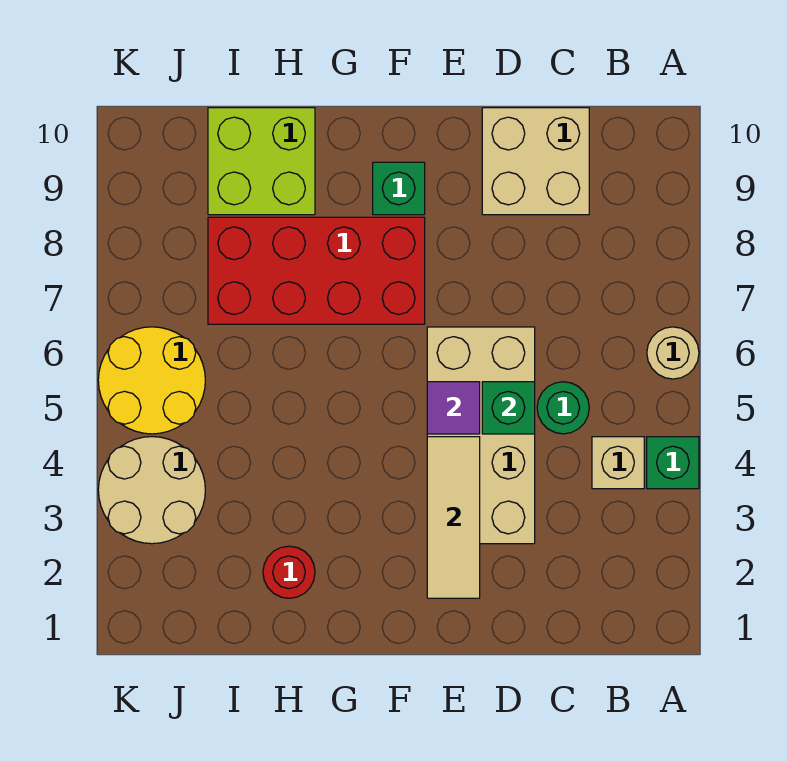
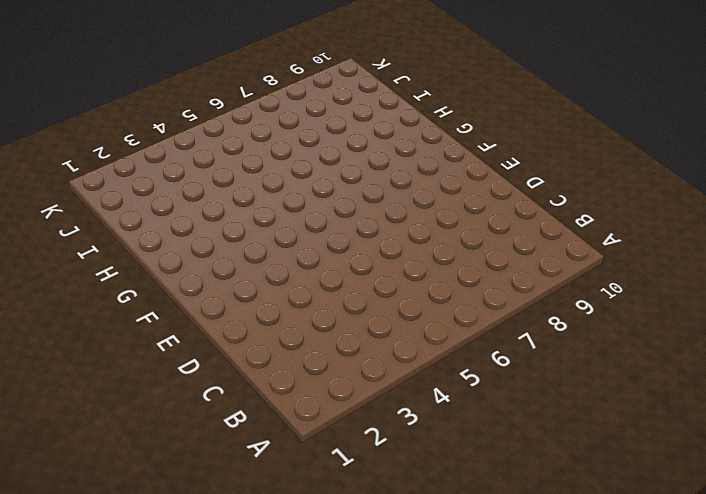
none -> green 1x1 brick [647,437,699,489]
none -> tan 1x1 round brick [647,327,699,379]
none -> tan 1x1 brick [592,437,644,489]

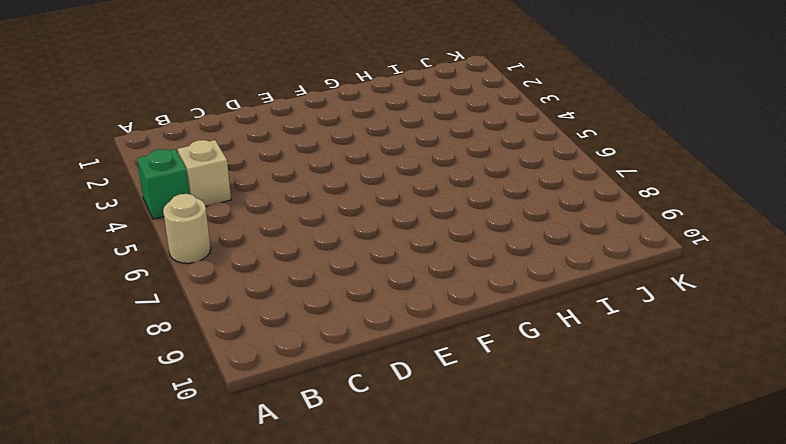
none -> green 1x1 round brick [537,382,589,434]
none -> tan 2x2 brick [482,108,589,215]
none -> tan 2x4 brick [427,327,535,544]

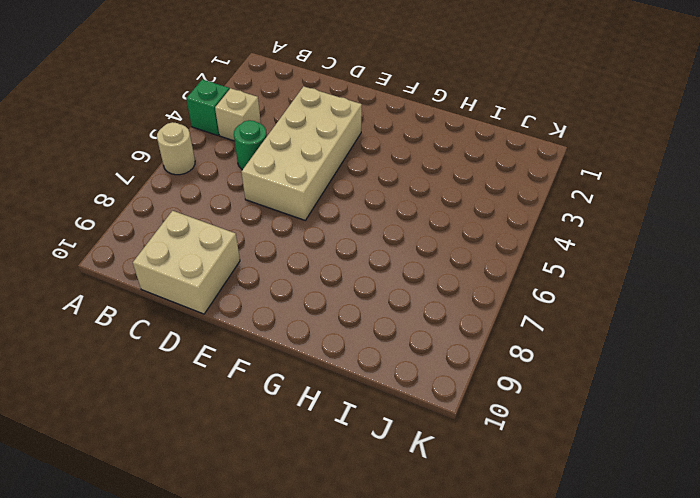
none -> red 2x4 brick [208,217,425,324]
none -> green 1x1 brick [373,162,425,215]
none -> red 1x1 round brick [263,546,315,598]

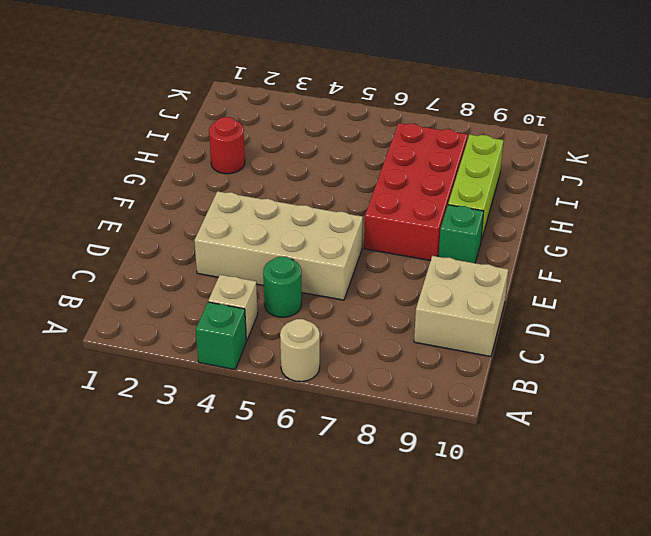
lime 1x3 brick [448,135,504,241] -> lime 2x2 brick [208,108,315,215]
none -> tan 2x2 round brick [98,437,205,544]
none -> yellow 2x2 round brick [98,327,205,434]
none -> green 1x1 brick [482,382,535,434]

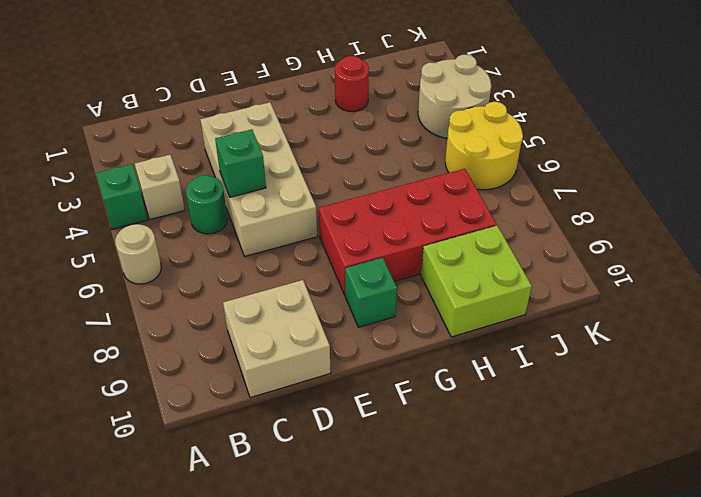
none -> tan 1x3 tile [427,437,480,598]
none -> purple 1x1 tile [427,382,480,434]

